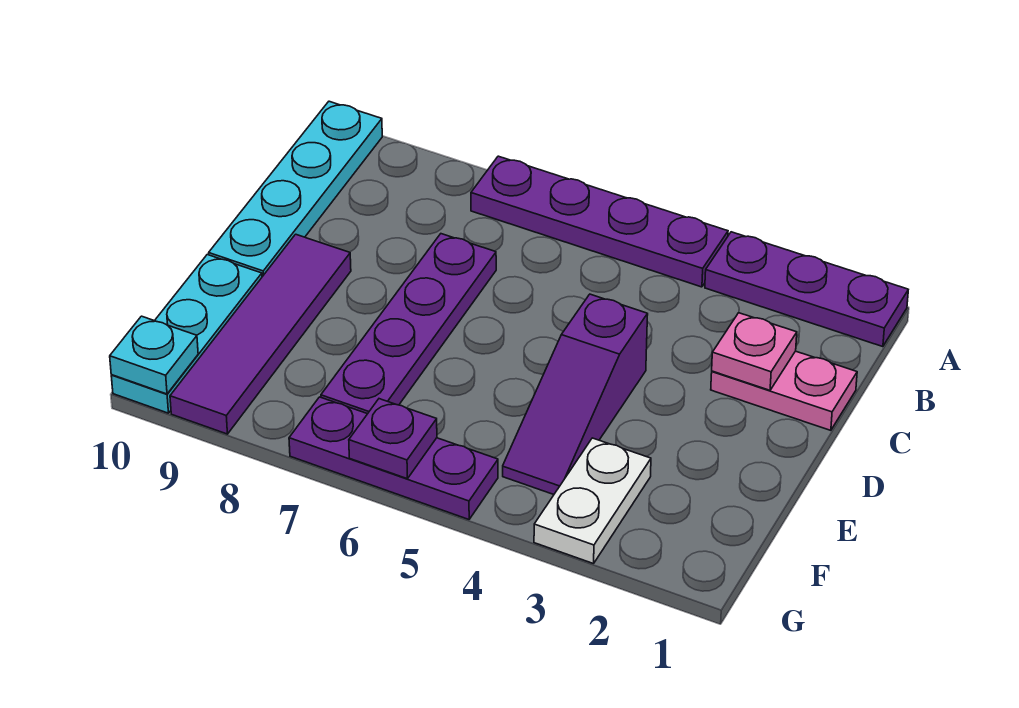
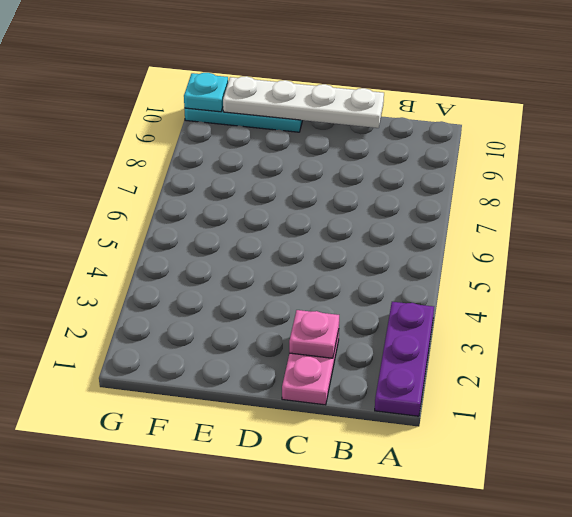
white 1x4 plate [223,76,384,128] -> none
none -> purple 1x4 plate [471,156,728,287]
none -> cyan 1x4 plate [209,101,382,277]
none -> purple 1x4 plate [321,234,496,414]

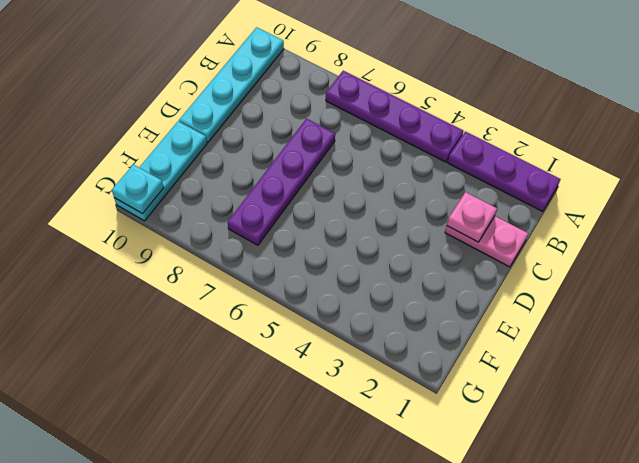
none -> purple 1x3 slope [503,294,648,494]
none -> purple 1x4 tile [170,234,351,434]
none -> white 1x2 plate [534,438,651,564]

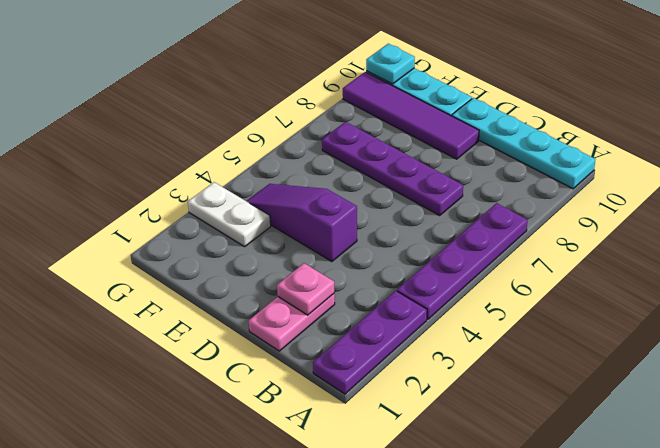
none -> purple 1x3 plate [289,397,498,519]
none -> purple 1x1 plate [349,399,437,479]

